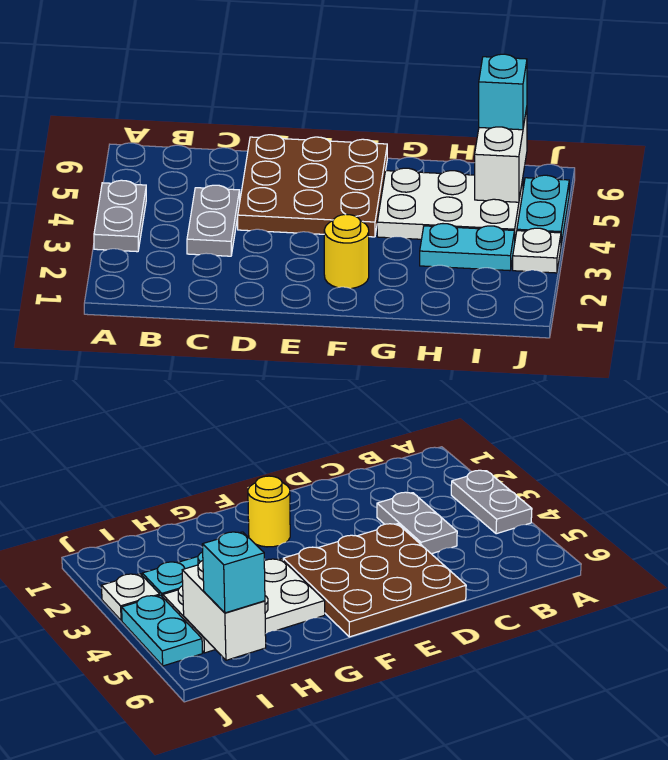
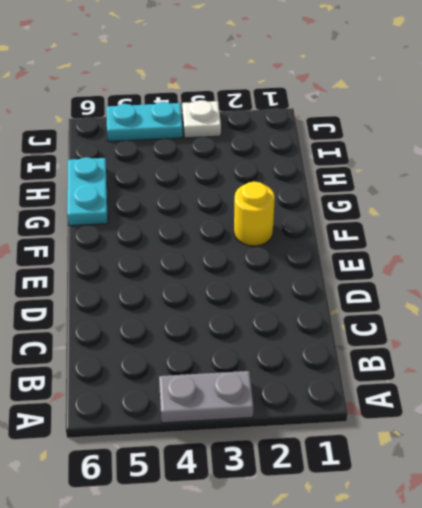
cyan 1x2 plate [67,157,108,226] -> cyan 1x2 plate moved to [420,224,515,271]
none -> grey 1x2 plate [187,185,240,256]
none -> brown 3x3 plate [238,135,387,237]

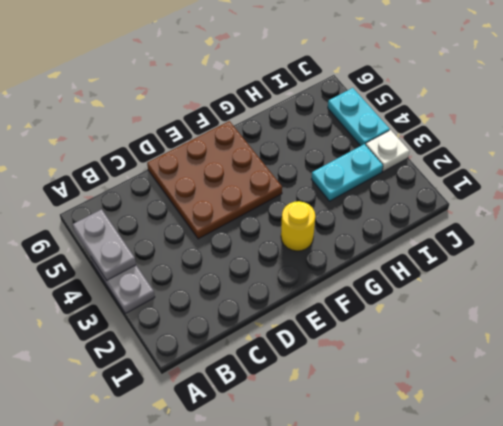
grey 1x2 plate [73,209,136,280] -> grey 1x2 plate moved to [187,185,240,256]
none -> white 2x3 plate [377,168,523,239]
none -> white 1x2 brick [475,108,527,202]

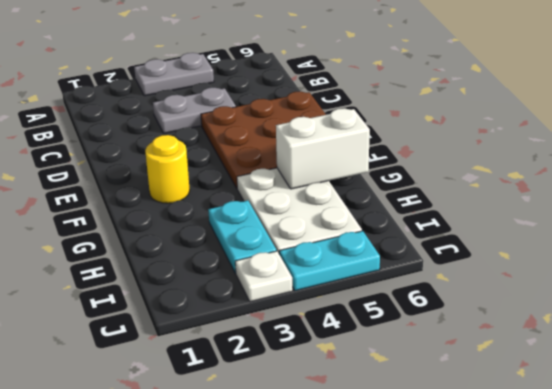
white 1x2 brick [276,108,370,189] -> white 1x2 brick moved to [475,108,527,202]
none -> cyan 1x1 brick [479,54,527,130]

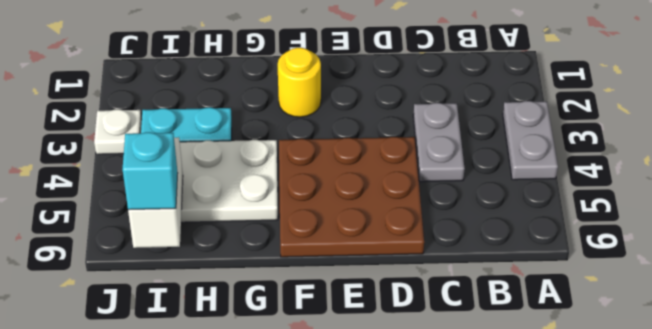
none -> cyan 1x2 plate [517,175,569,244]

